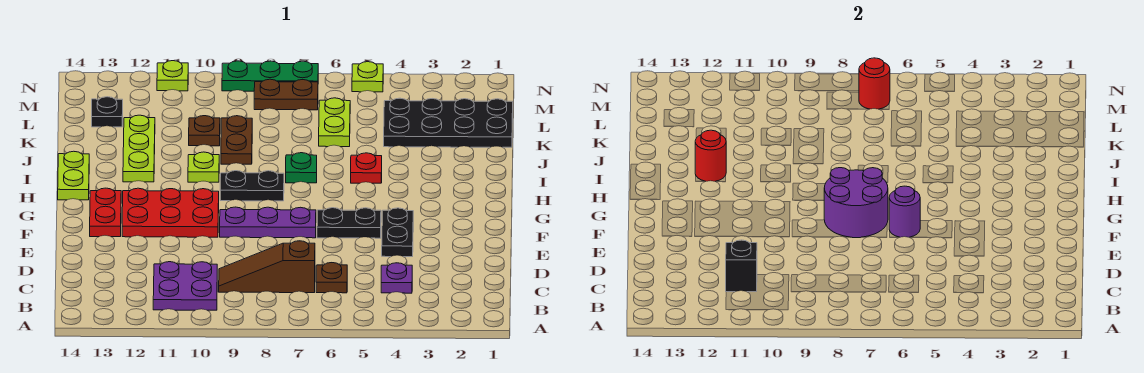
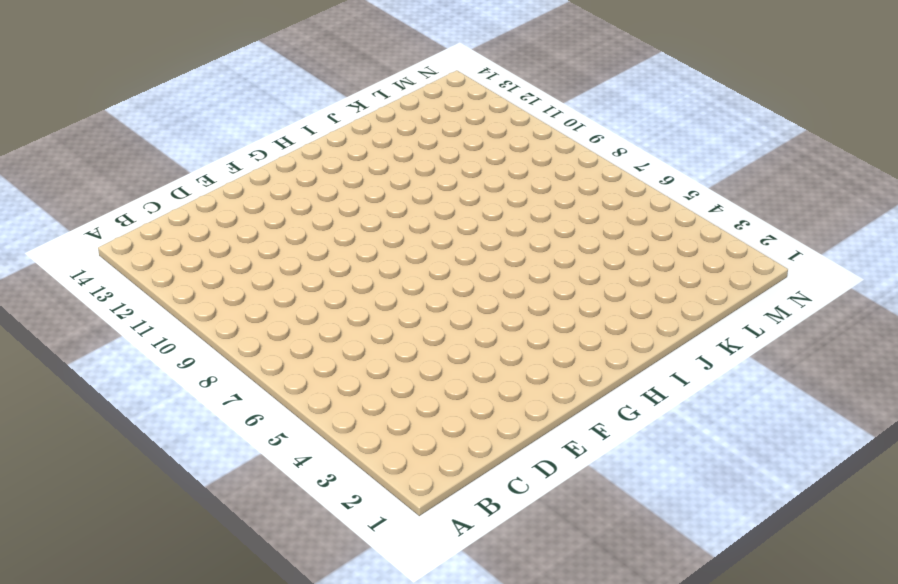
none -> purple 2x2 plate [153,262,217,310]
none -> purple 1x1 plate [381,263,412,293]
none -> brown 1x1 plate [316,263,347,293]

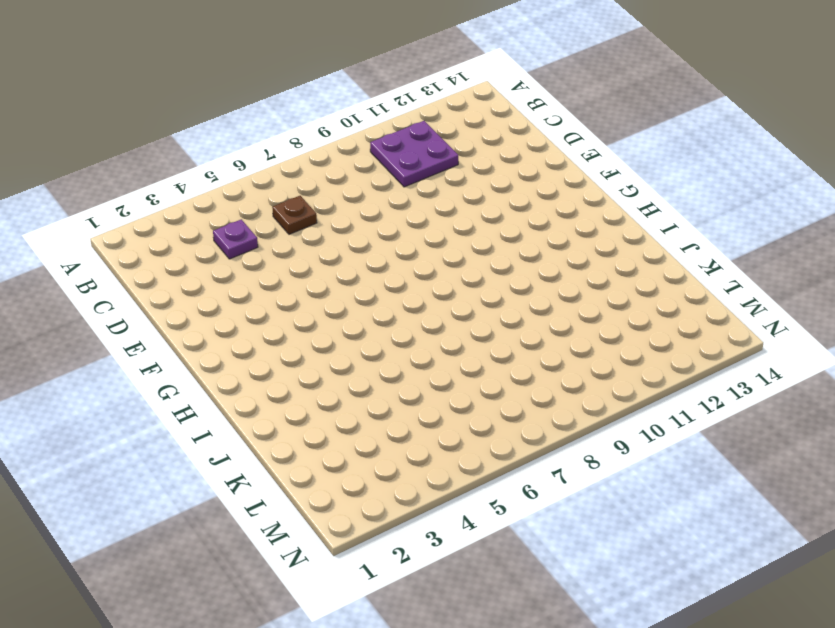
none -> brown 1x3 slope [219,241,315,293]
none -> black 1x2 plate [382,208,413,257]
none -> black 1x2 plate [317,208,381,238]

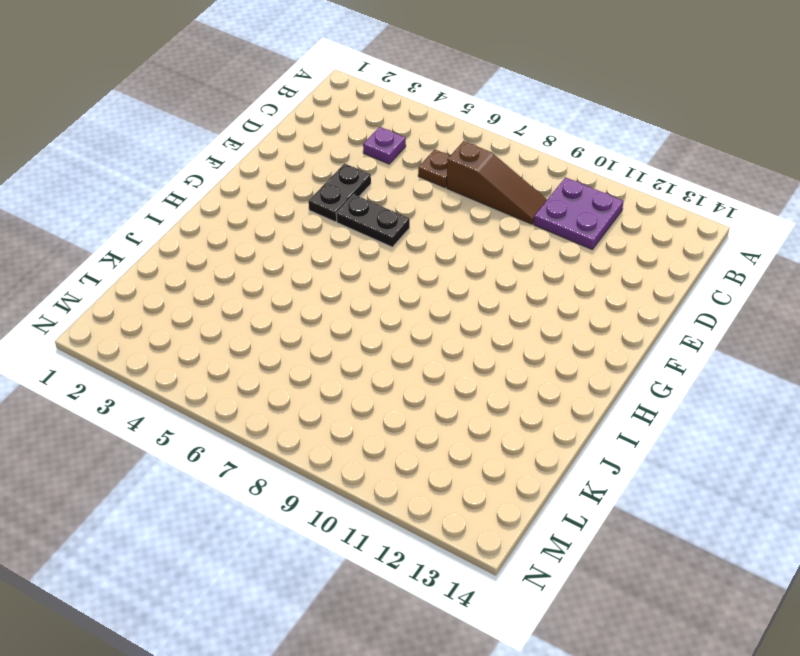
none -> purple 1x3 plate [220,207,316,238]
none -> red 2x3 plate [122,188,219,237]
none -> red 1x2 plate [90,188,121,237]

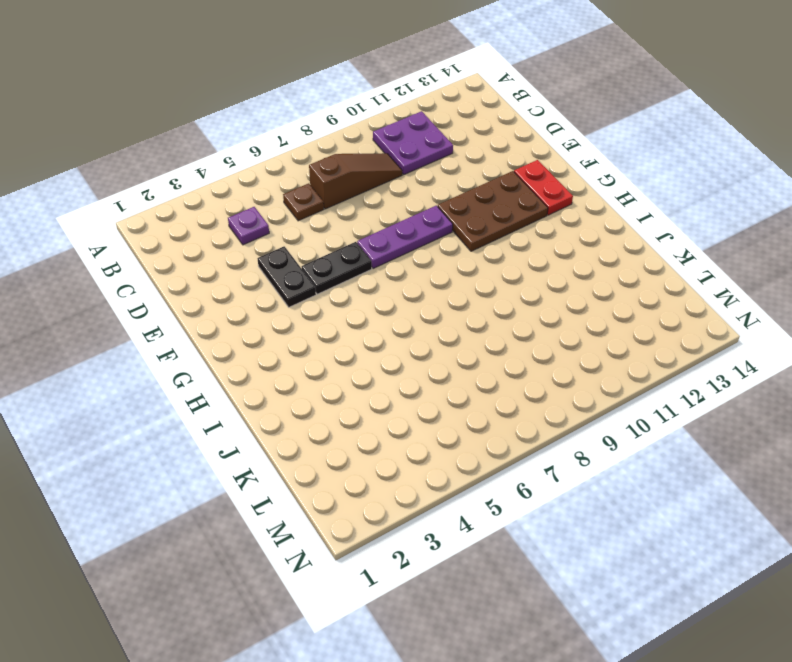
brown 2x3 plate [438,171,548,251] -> red 2x3 plate [122,188,219,237]
none -> black 1x2 plate [220,171,284,201]
none -> lime 1x2 plate [58,151,89,200]
none -> red 1x1 plate [351,153,382,183]

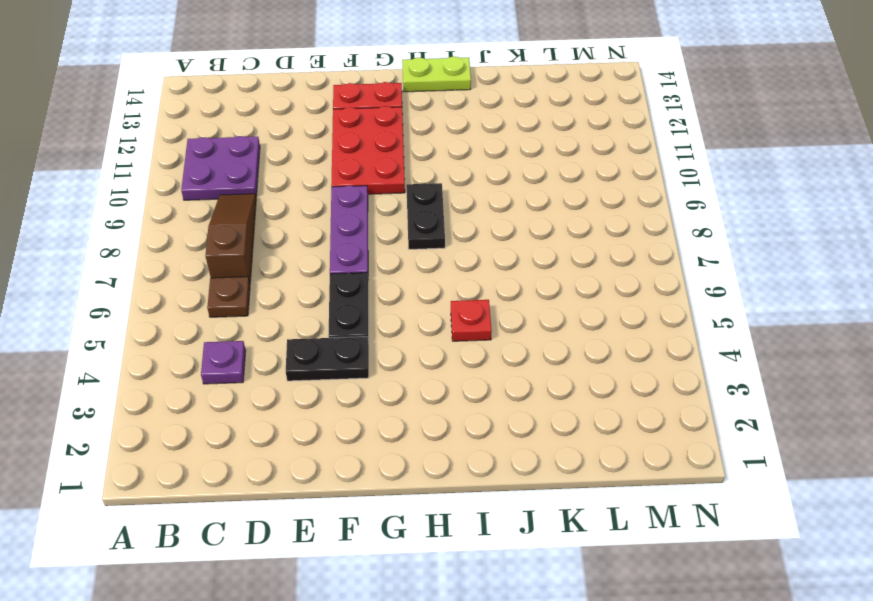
none -> green 1x1 plate [286,153,317,183]
none -> lime 1x1 plate [188,152,219,182]
none -> lime 1x3 plate [123,115,155,182]

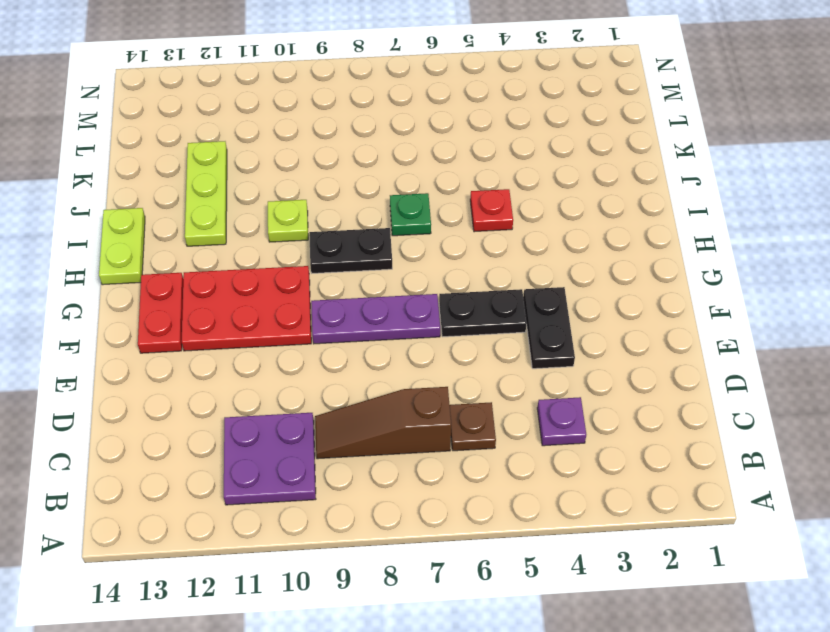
none -> brown 1x2 plate [221,116,252,164]
none -> black 2x4 plate [384,98,513,147]
none -> lime 1x2 plate [319,98,350,147]

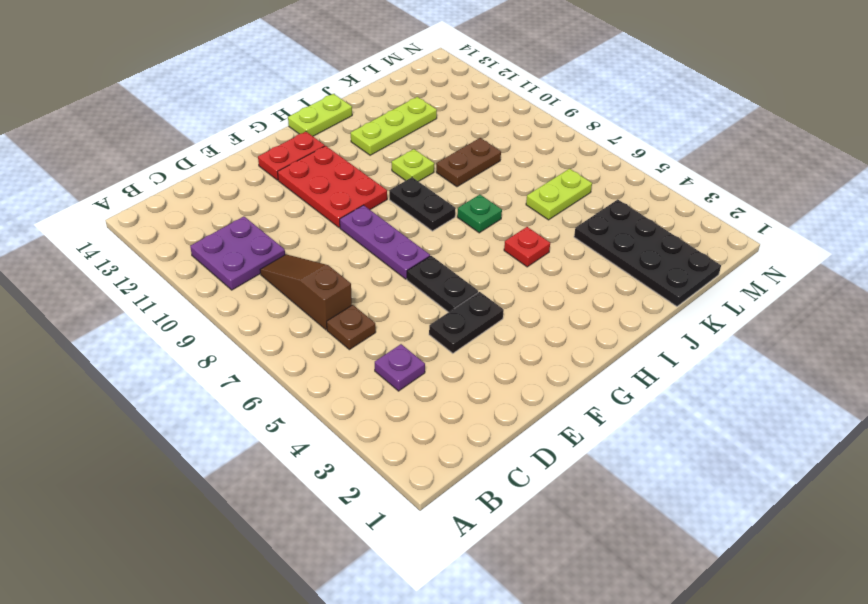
none -> brown 1x1 plate [189,116,220,146]
none -> black 1x1 plate [92,97,123,127]
none -> brown 1x2 plate [254,79,318,110]

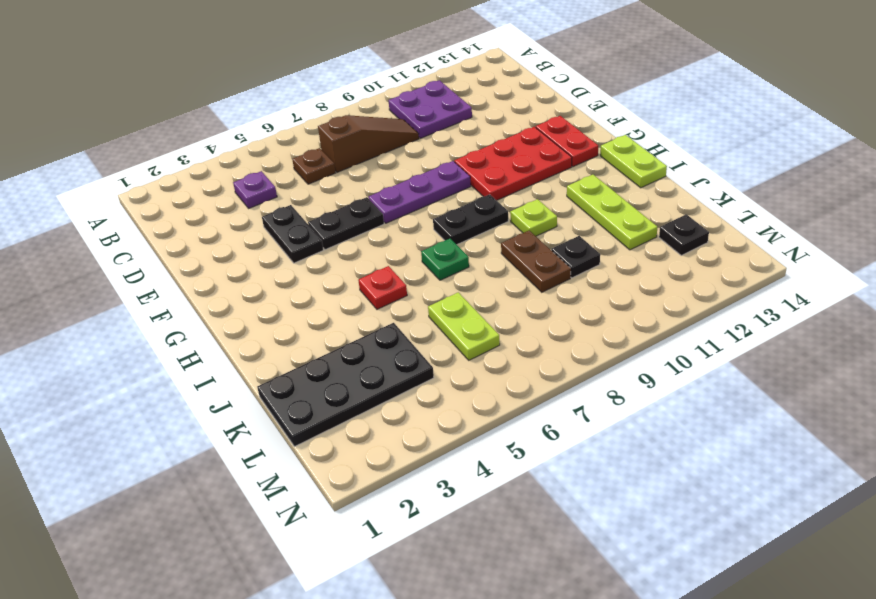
black 1x1 plate [551,236,600,278] -> brown 1x1 plate [189,116,220,146]
none -> brown 1x2 plate [254,79,318,110]
none -> lime 1x1 plate [352,62,383,92]
none -> green 1x3 plate [222,61,318,91]

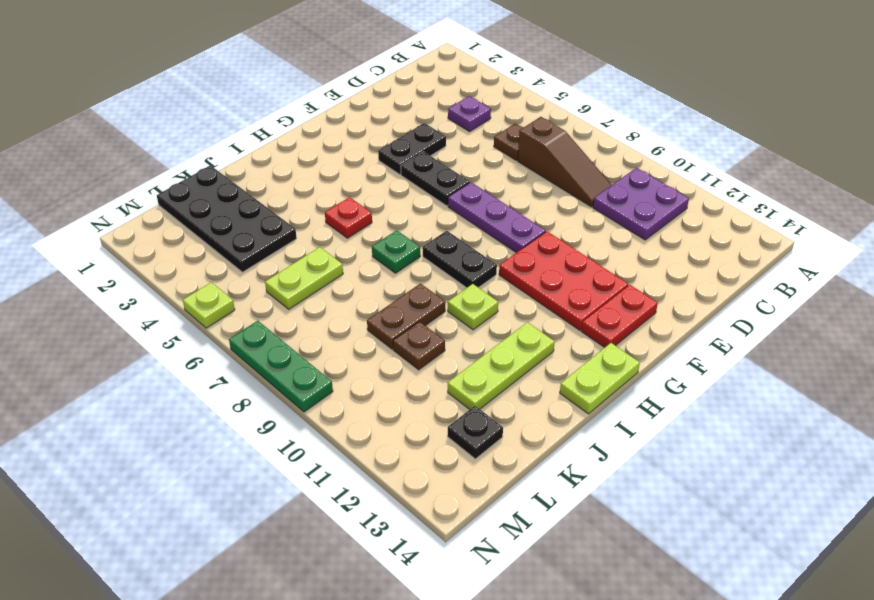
none -> brown 1x2 plate [254,79,318,110]
none -> lime 1x1 plate [157,61,188,91]
none -> black 1x1 brick [726,240,757,292]

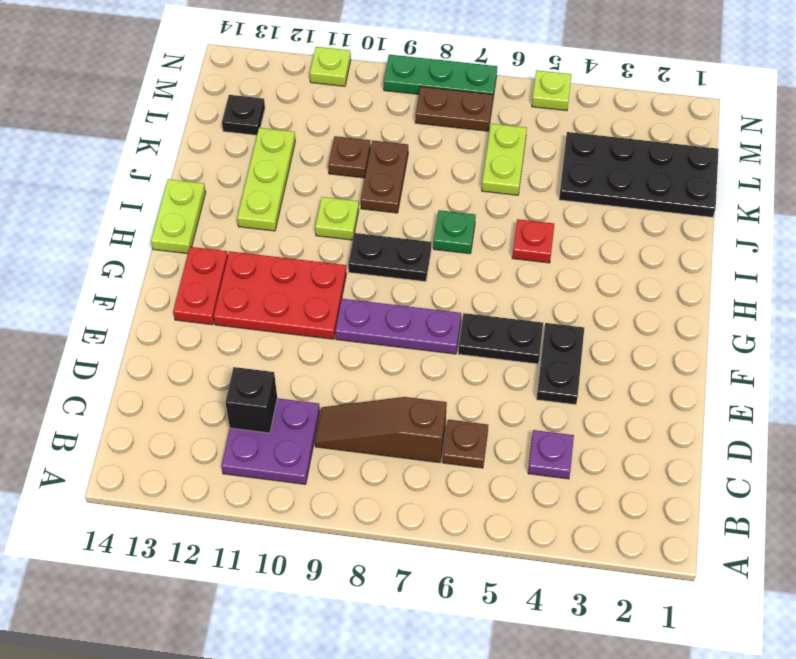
none -> purple 1x1 round brick [889,186,920,237]
none -> purple 2x2 round brick [824,168,888,238]
none -> red 1x1 round brick [695,130,726,181]

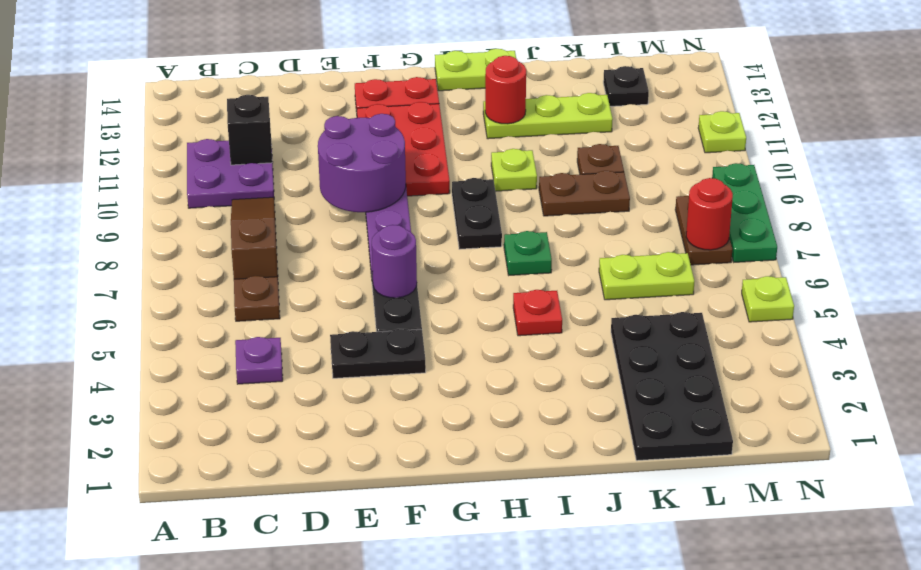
purple 2x2 round brick [318,114,406,212] -> purple 2x2 round brick moved to [824,168,888,238]

